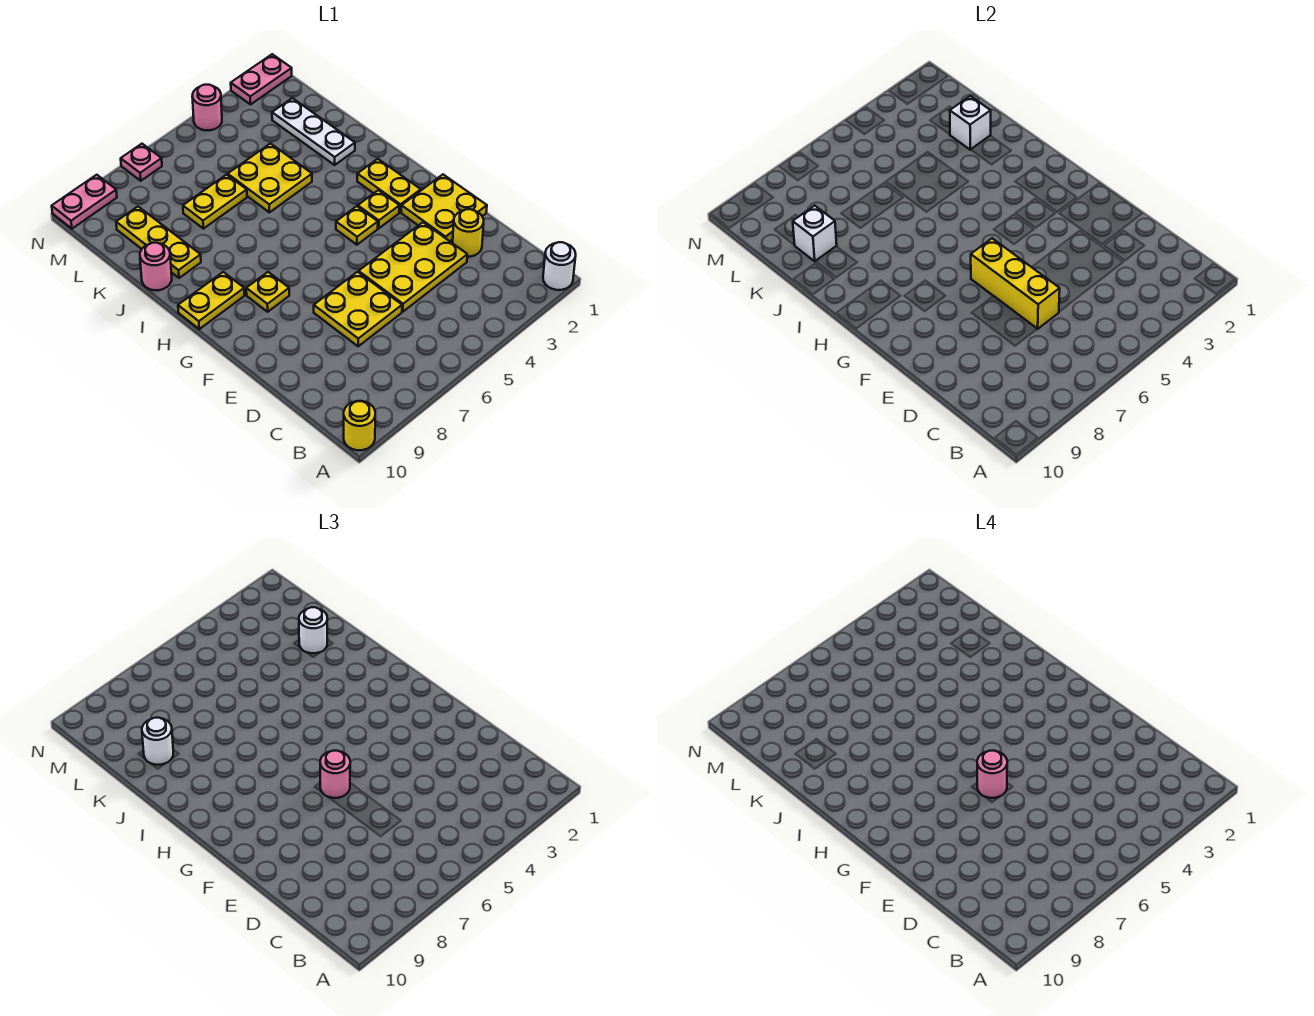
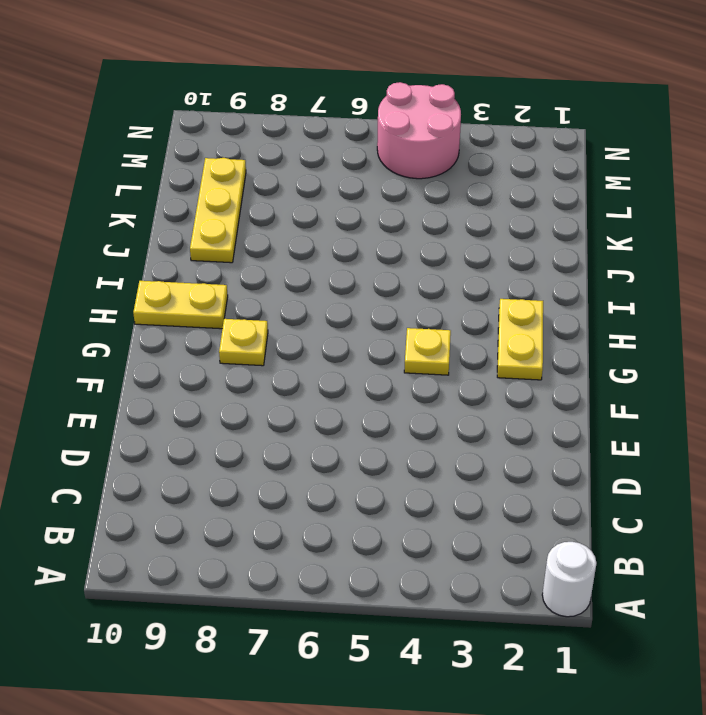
pink 2x2 round brick [377,82,461,179] -> pink 1x1 round brick [192,85,222,130]
none -> yellow 1x1 round brick [344,401,375,450]
none -> yellow 1x1 round brick [453,209,484,257]
none -> yellow 2x3 plate [359,222,467,312]

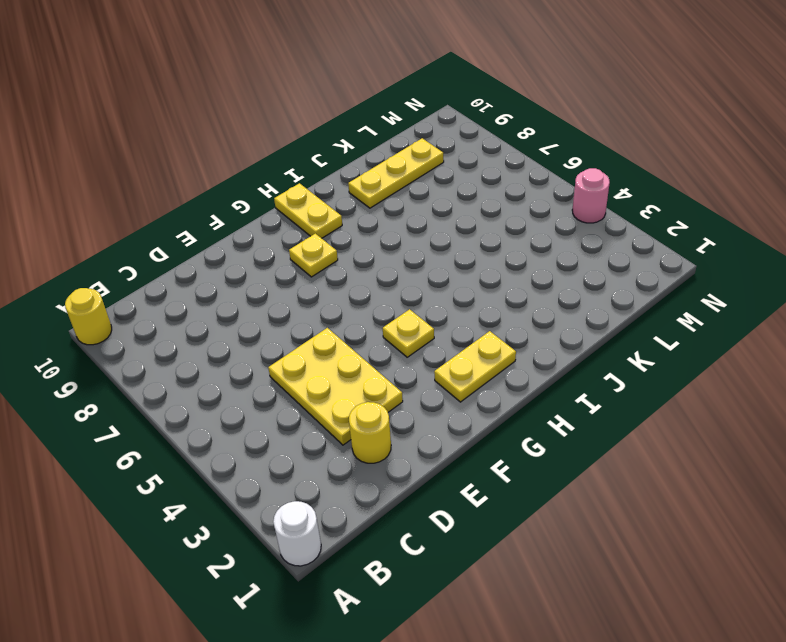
none -> yellow 2x2 plate [314,272,402,346]
none -> yellow 2x2 plate [401,175,487,241]
none -> yellow 1x1 plate [358,190,399,228]

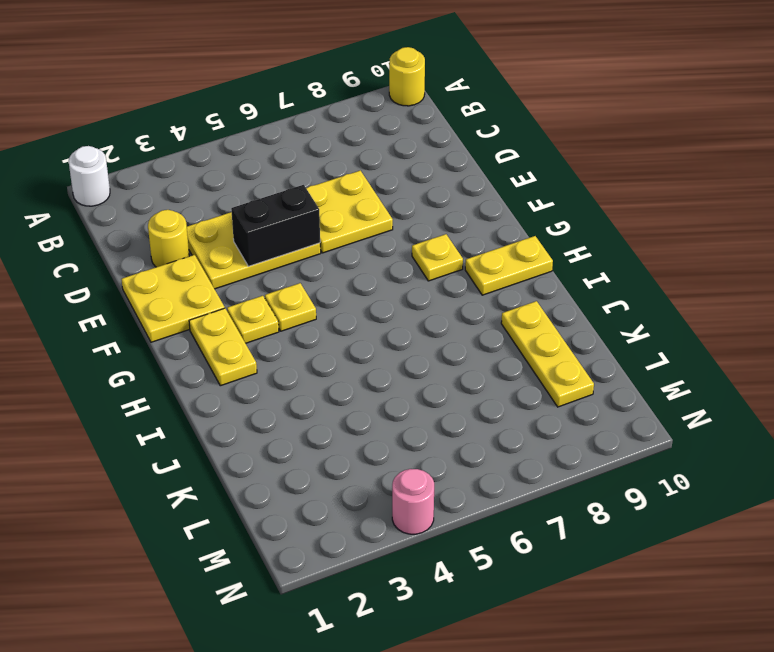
black 1x2 brick [231,185,320,266] -> none
none -> white 1x3 plate [272,98,355,165]
none -> yellow 2x2 plate [228,144,312,212]
none -> pink 1x1 round brick [140,243,172,290]

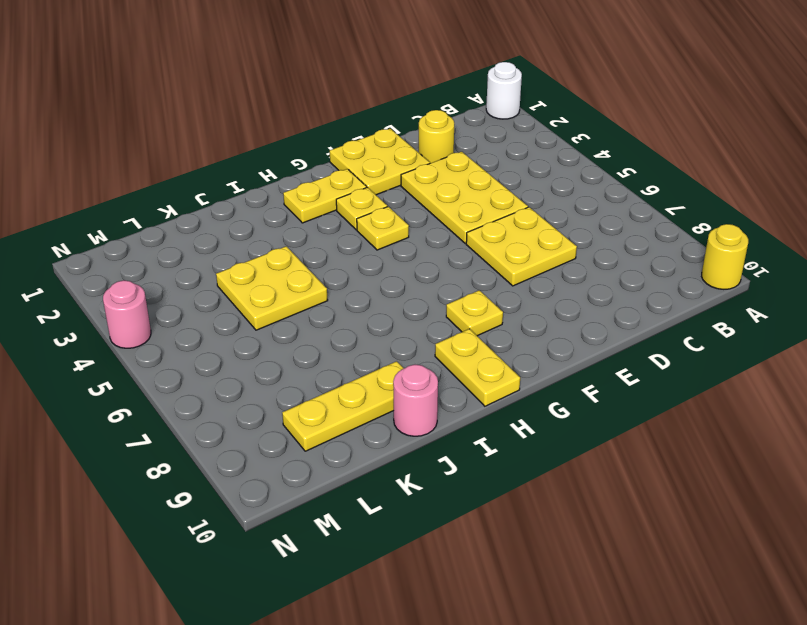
none -> white 1x3 plate [272,98,355,165]
none -> yellow 1x2 plate [183,175,247,229]
none -> pink 1x2 plate [231,54,292,104]

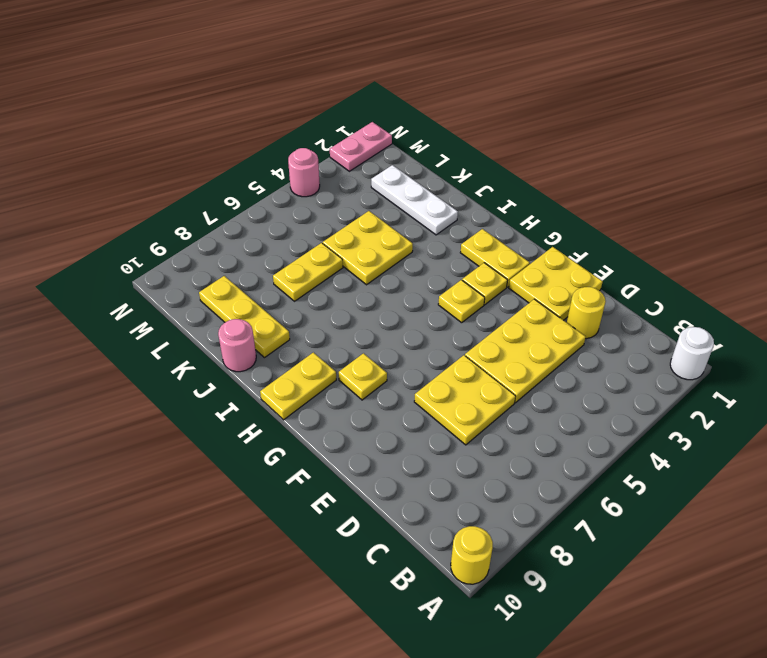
none -> pink 1x1 plate [121,144,162,181]
none -> pink 1x2 plate [52,175,117,229]
none -> yellow 1x3 brick [971,238,1060,329]

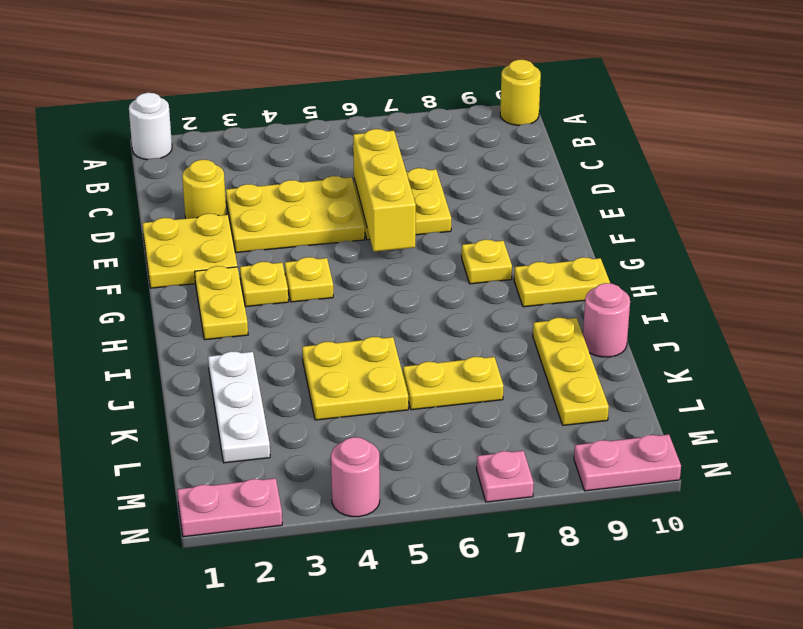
none -> white 1x1 brick [950,96,991,150]
none -> white 1x1 brick [793,206,837,261]
none -> pink 1x1 round brick [320,751,350,798]

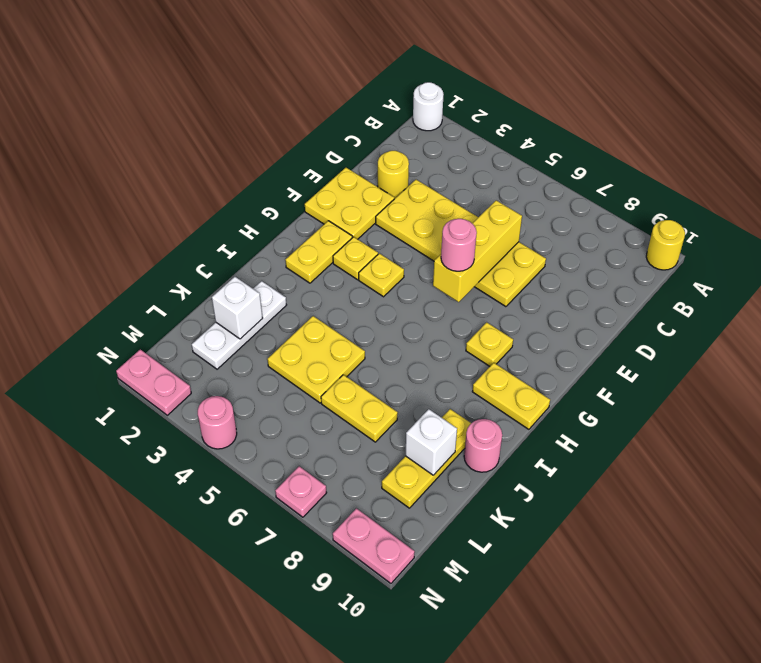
none -> white 1x1 round brick [299,607,327,653]
none -> white 1x1 round brick [142,718,173,765]
none -> pink 1x1 round brick [977,751,1007,798]

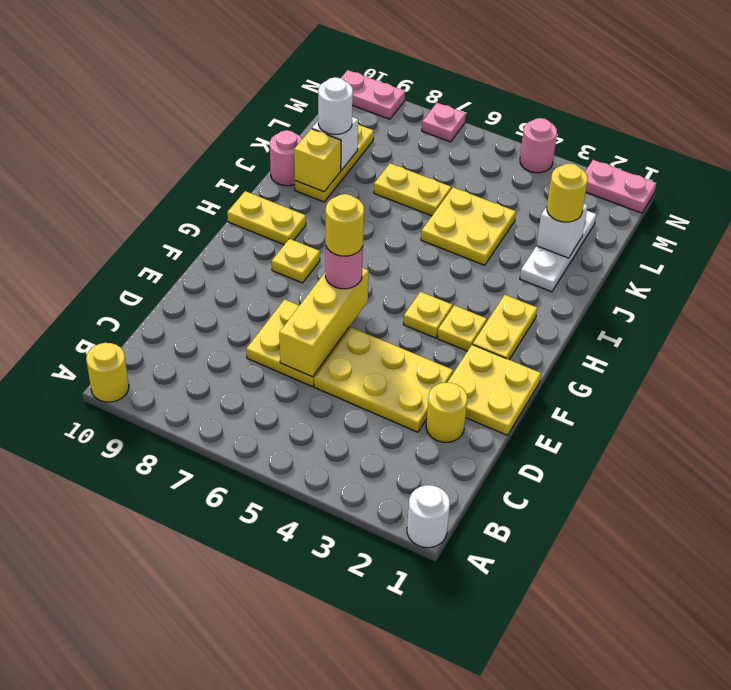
yellow 1x1 round brick [326,194,364,256] -> pink 1x1 round brick [977,751,1007,798]
yellow 1x1 brick [294,129,341,192] -> none
yellow 1x1 round brick [547,163,588,222] -> white 1x1 round brick [299,607,327,653]

